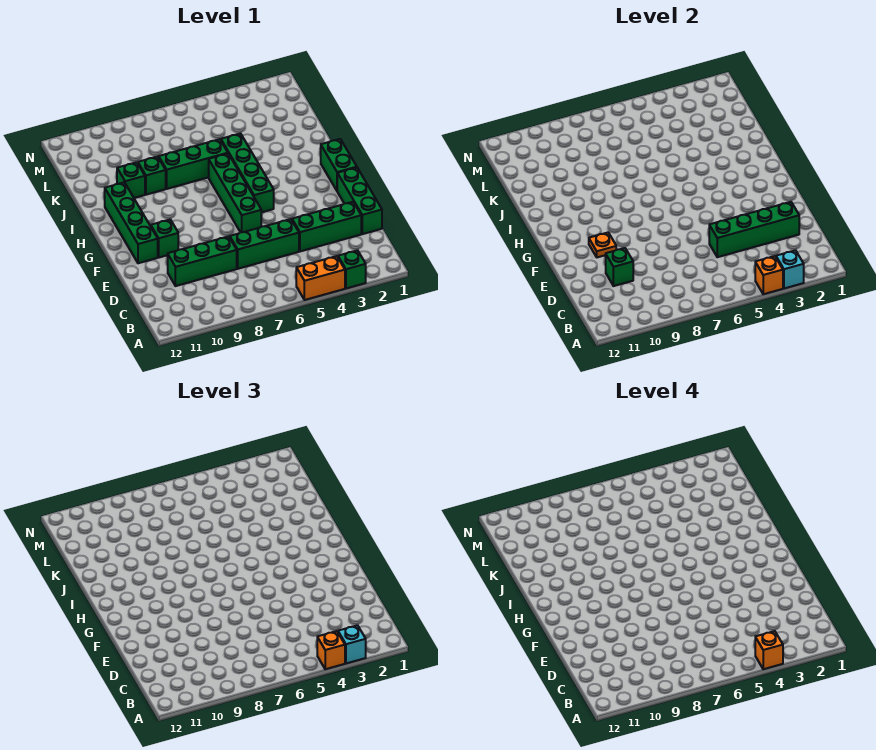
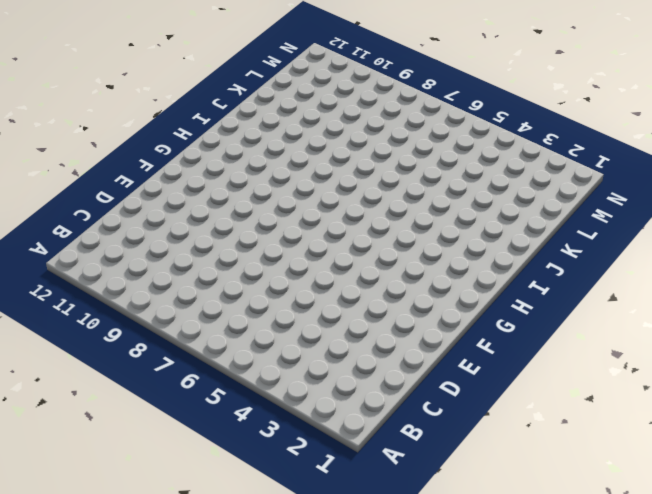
none -> green 1x1 brick [338,250,366,288]
none -> orange 1x2 brick [296,256,345,300]
none -> green 1x3 brick [337,168,382,234]

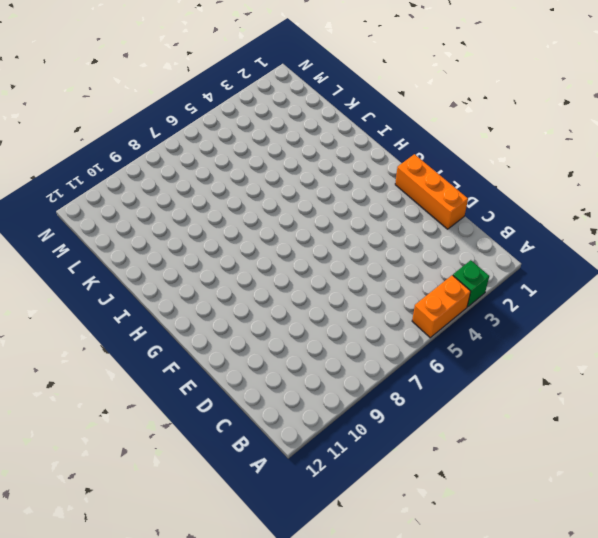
orange 1x3 brick [395,154,468,229] -> green 1x3 brick [337,168,382,234]
none -> green 1x3 brick [292,202,361,251]
none -> green 1x3 brick [230,219,299,269]
none -> green 1x3 brick [168,236,237,286]

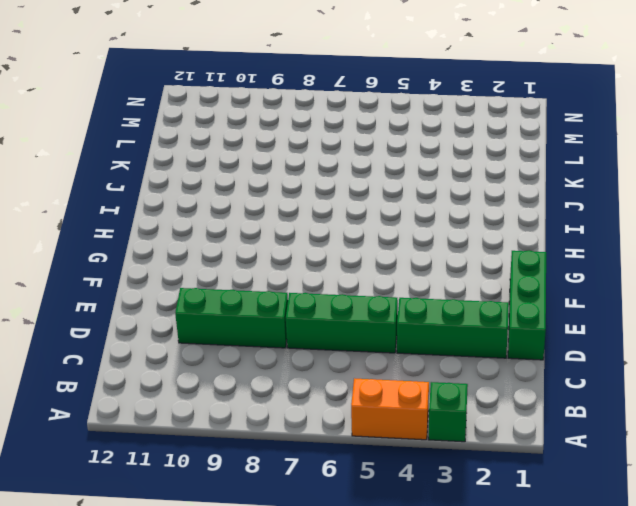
none -> green 1x4 brick [209,154,261,232]
none -> green 1x1 brick [151,220,178,257]
none -> green 1x4 brick [105,182,158,263]

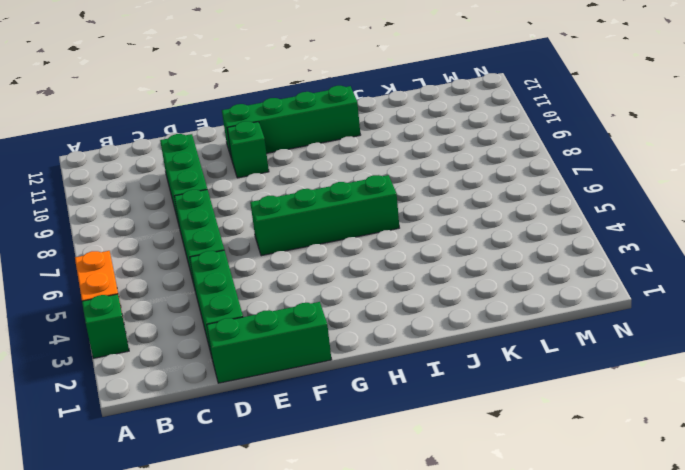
none -> green 1x2 brick [321,139,357,190]
none -> green 1x4 brick [221,133,274,212]
none -> green 1x3 brick [159,139,228,189]

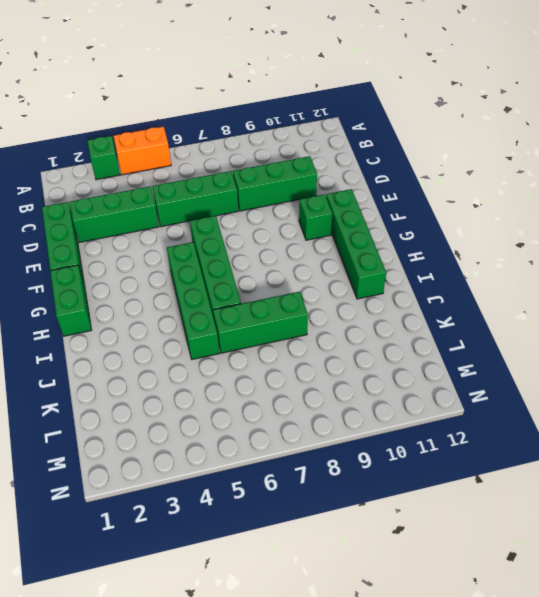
none -> green 1x1 brick [138,157,166,195]
none -> green 1x1 brick [117,162,145,198]
none -> cyan 1x1 brick [776,250,804,288]

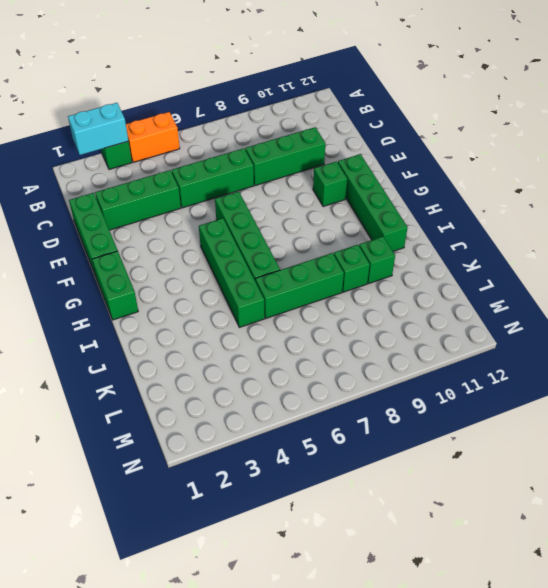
cyan 1x2 brick [68,103,128,155] -> cyan 1x1 brick [776,250,804,288]
none -> orange 1x1 brick [755,256,783,294]
none -> green 1x4 brick [709,202,799,257]
none -> green 1x1 brick [606,248,633,286]

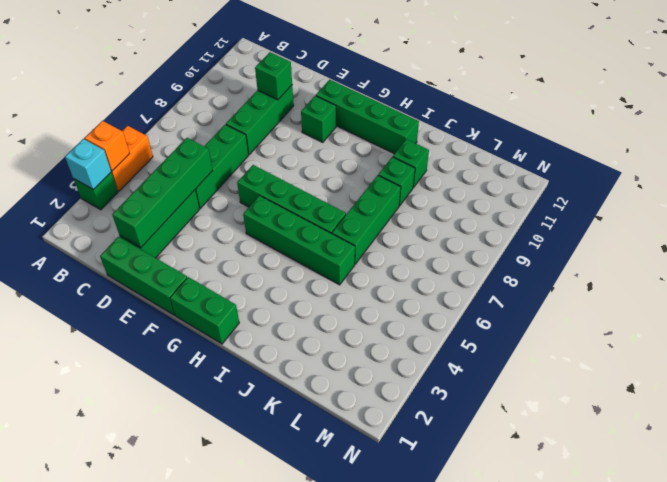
none -> orange 1x1 plate [589,233,616,257]
none -> cyan 1x1 brick [338,625,366,663]
none -> orange 1x1 brick [317,631,345,669]

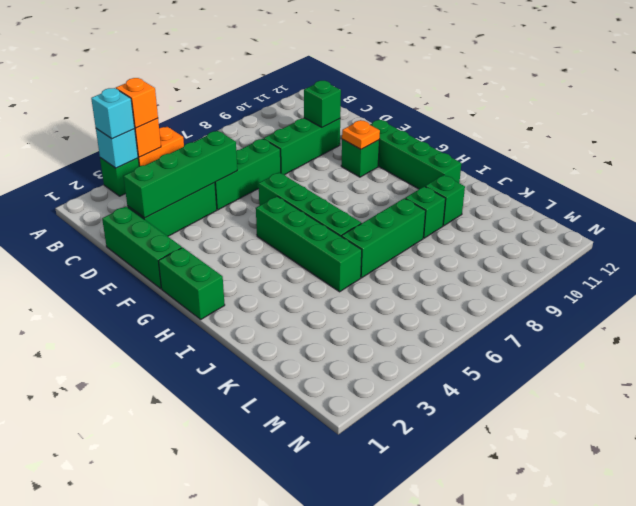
none -> orange 1x1 brick [755,631,783,669]

